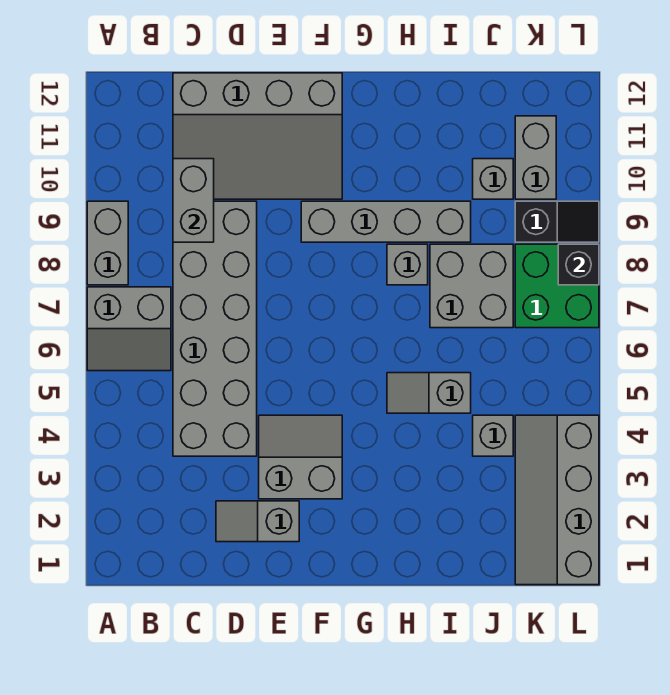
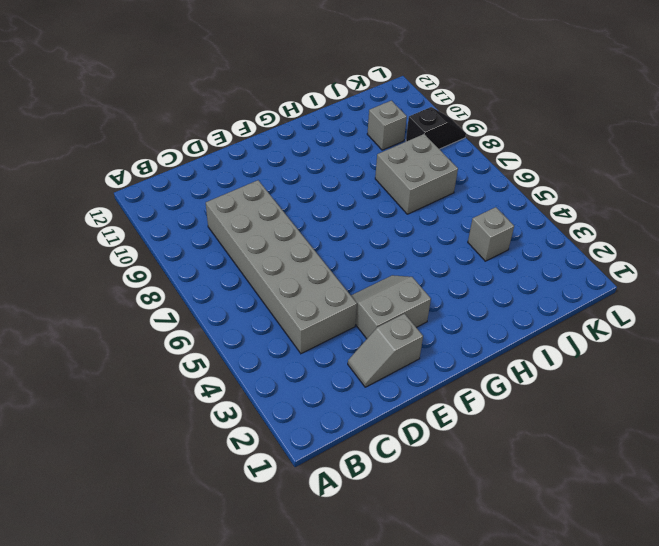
none -> grey 2x2 slope [87,287,171,371]
none -> grey 1x2 brick [87,201,128,285]
none -> grey 3x4 slope [173,73,342,199]

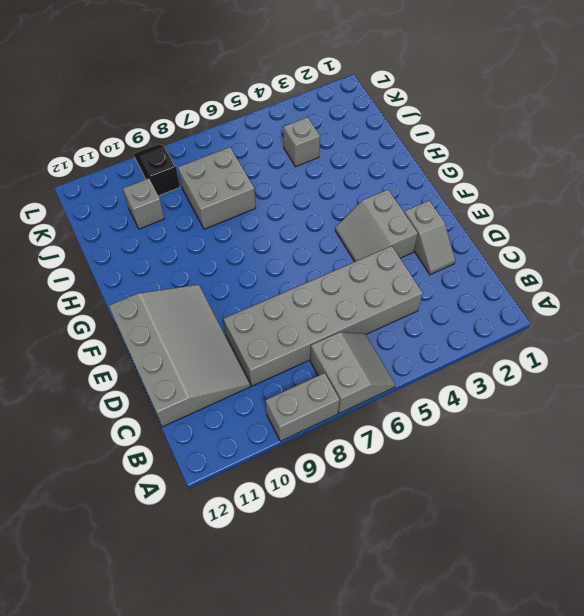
none -> grey 1x4 brick [301,201,471,242]
none -> grey 1x2 slope [387,373,471,413]
none -> grey 1x1 brick [387,244,428,285]

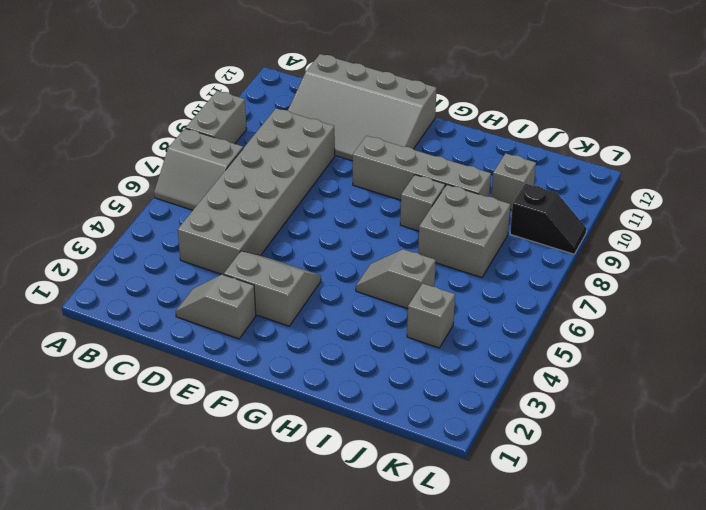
none -> grey 2x4 slope [515,415,599,585]
none -> green 2x2 brick [515,244,599,328]
none -> grey 1x2 brick [515,116,556,199]

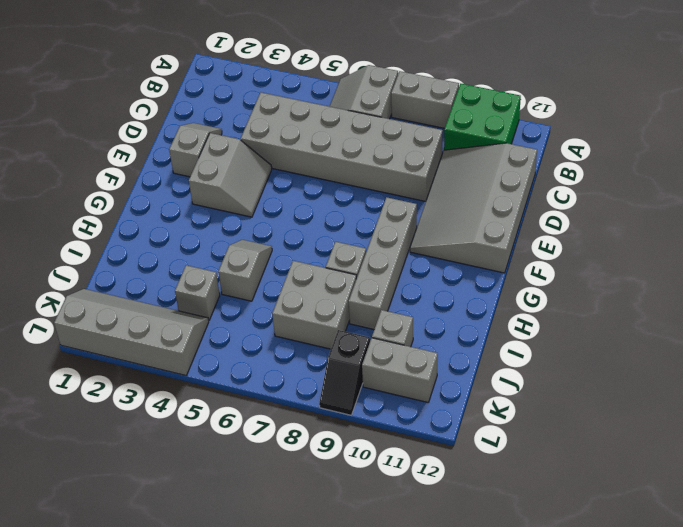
green 2x2 brick [444,84,521,150] -> green 2x2 brick moved to [515,244,599,328]
none -> grey 1x2 brick [173,159,214,242]
none -> black 1x1 brick [558,244,599,285]

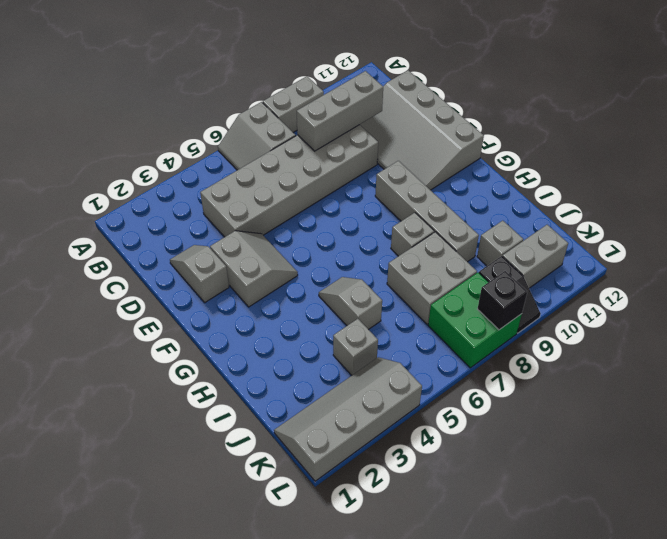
grey 1x3 brick [297,71,383,151] -> grey 1x2 brick [173,159,214,242]

